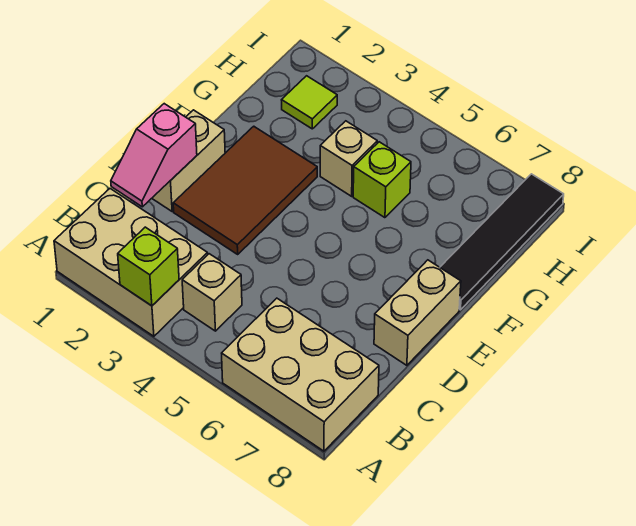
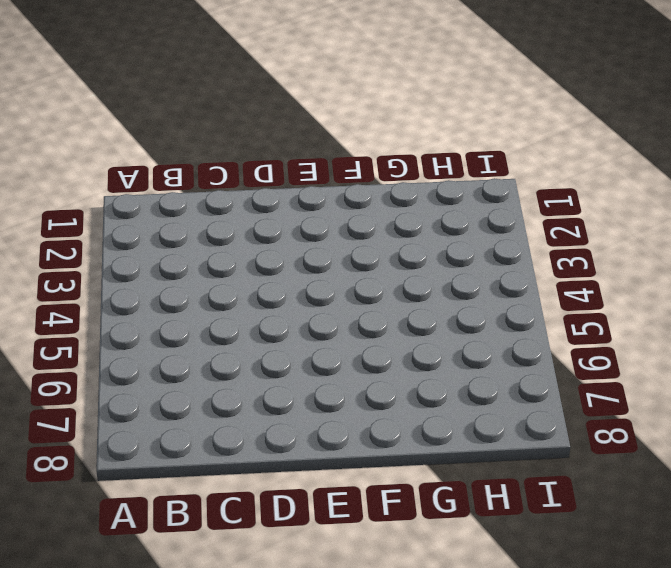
none -> tan 2x3 brick [54,189,208,336]
none -> tan 2x3 brick [222,298,379,451]
none -> tan 1x1 brick [182,254,242,331]

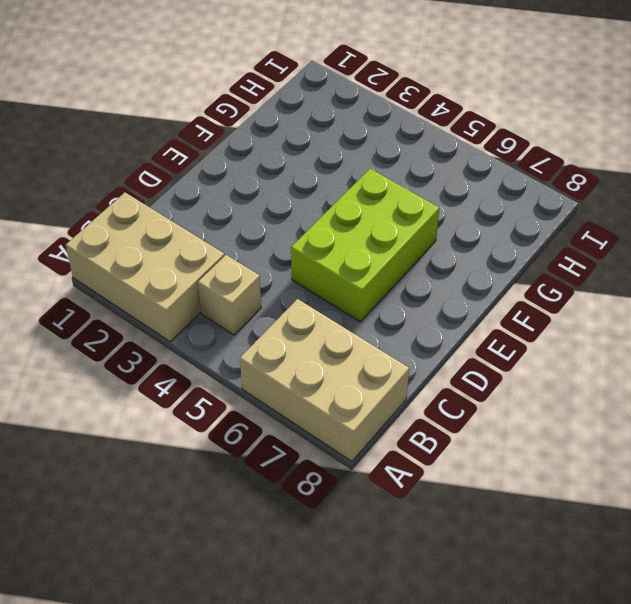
lime 2x3 brick [291,169,439,322] -> none
none -> tan 1x2 brick [152,110,225,211]
none -> brown 2x3 tile [173,126,317,254]
none -> tan 1x2 brick [374,260,461,365]

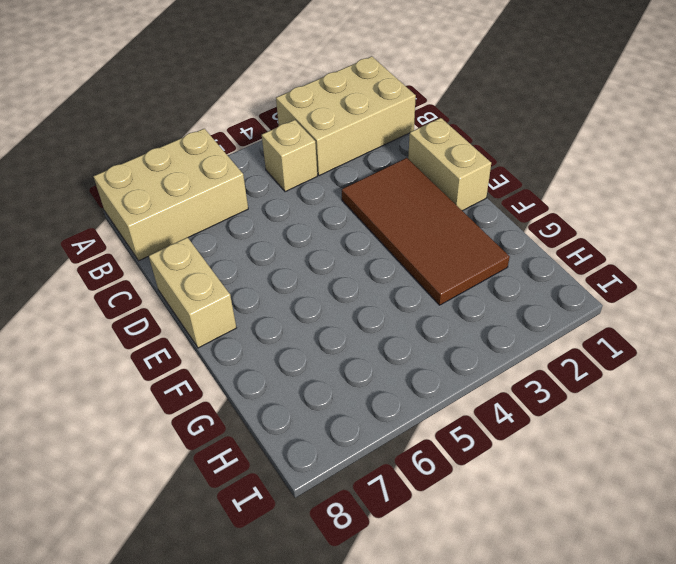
brown 2x4 tile [342,158,510,305] -> brown 2x3 tile [173,126,317,254]
none -> black 1x4 tile [440,174,564,310]
none -> tan 1x1 brick [320,121,377,196]
none -> lime 1x1 brick [353,142,411,218]

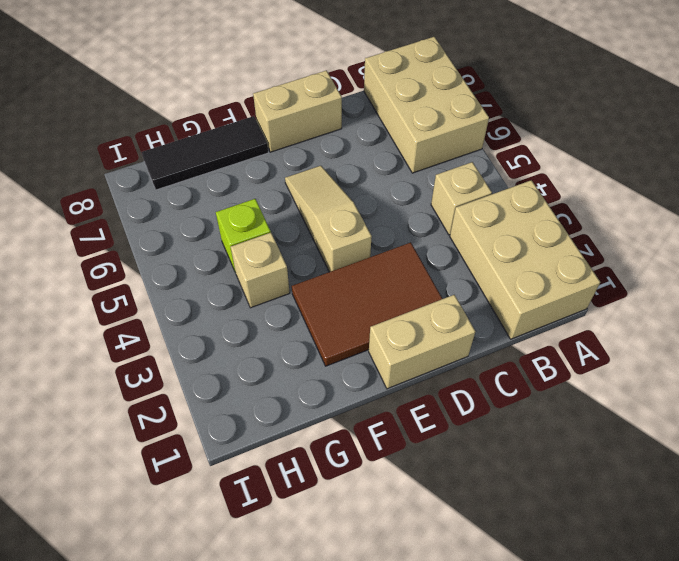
tan 1x3 slope [285,166,372,272] -> none
black 1x3 tile [141,116,268,190] -> black 1x4 tile [440,174,564,310]
none -> lime 1x1 tile [282,76,337,129]
none -> lime 1x1 brick [118,227,179,306]
none -> pink 1x2 slope [111,104,197,207]

